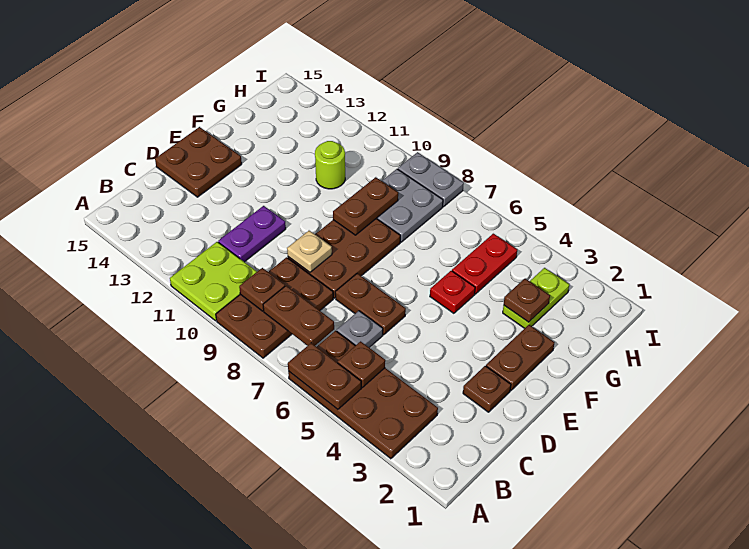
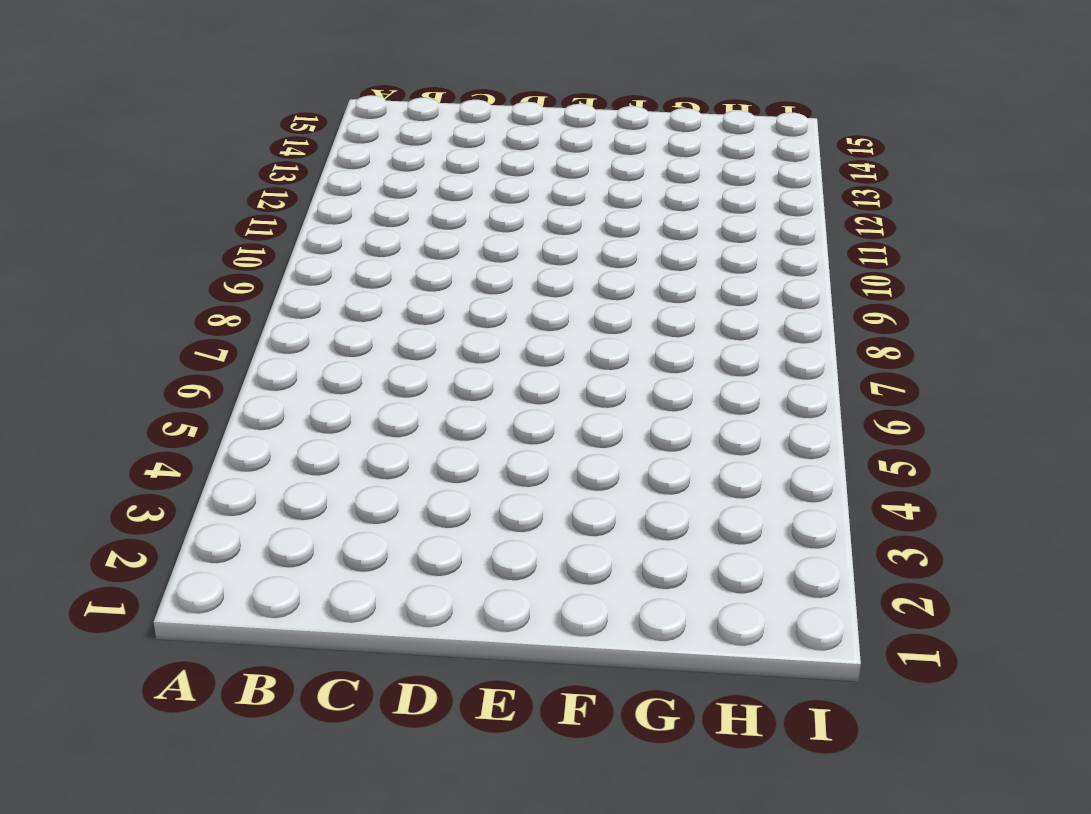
none -> brown 2x4 plate [288,331,438,459]
none -> brown 2x3 plate [216,257,333,358]
none -> lime 2x2 plate [170,242,257,321]

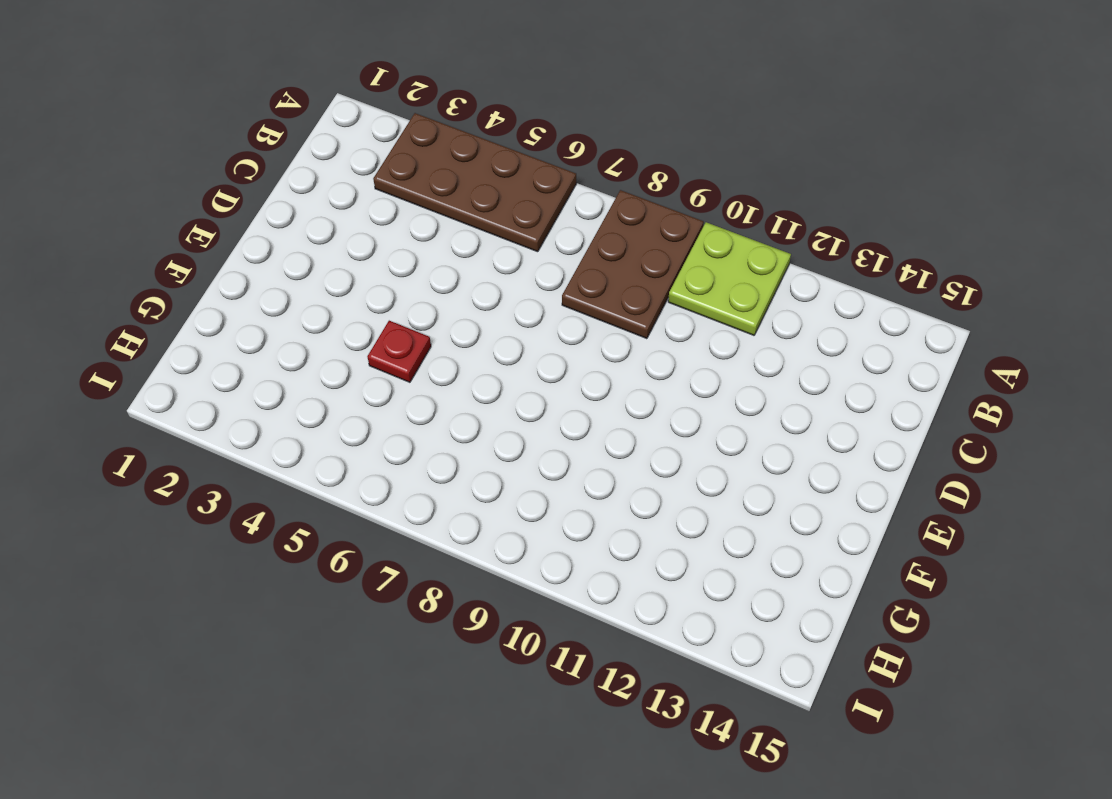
none -> grey 1x1 plate [337,311,383,348]
none -> purple 1x2 plate [218,206,286,262]
none -> brown 1x1 plate [463,366,511,412]

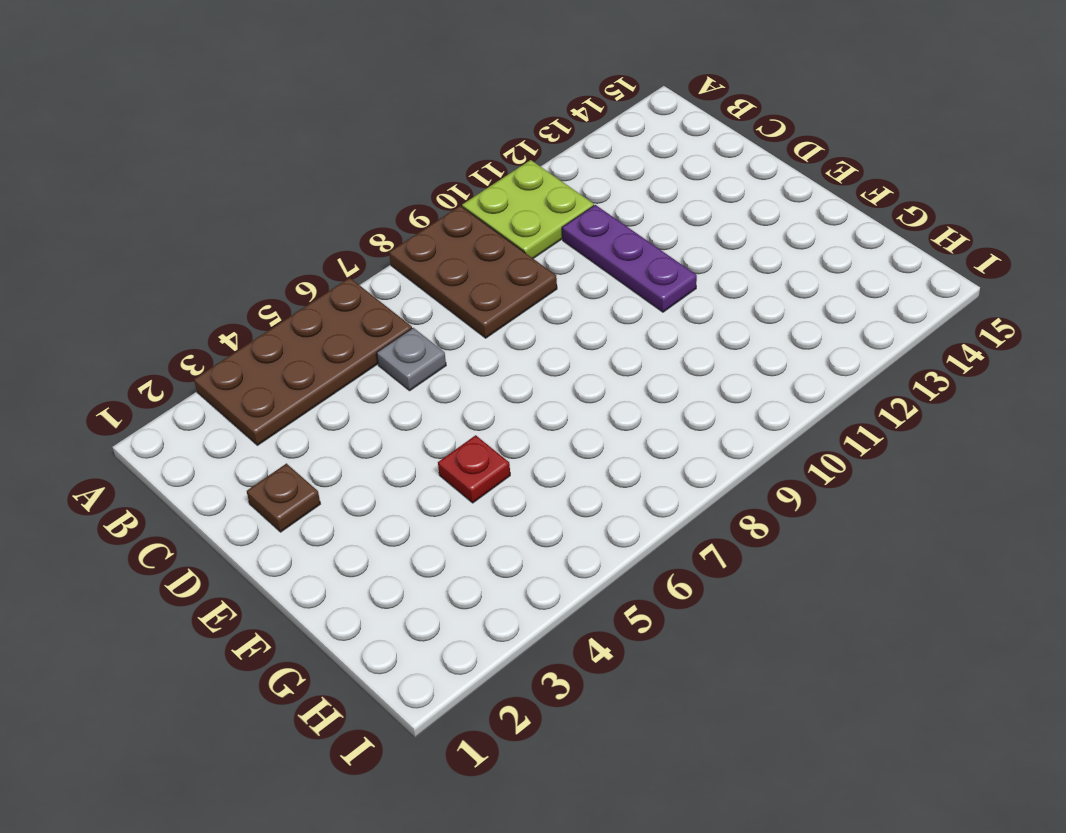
purple 1x3 plate [562,205,697,312] -> purple 1x2 plate [218,206,286,262]
none -> brown 1x2 plate [335,273,406,335]
none -> brown 2x3 plate [288,219,400,298]
none -> brown 2x2 plate [155,127,242,197]

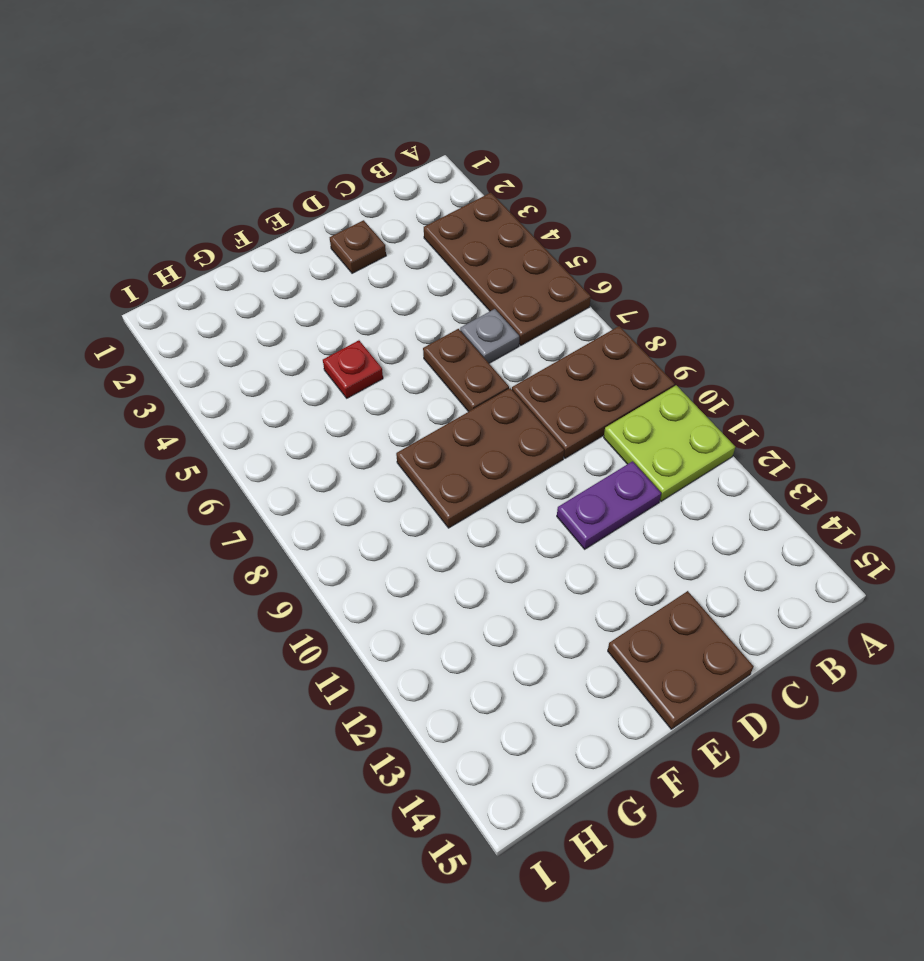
none -> brown 1x2 plate [486,325,554,391]
none -> lime 1x2 plate [503,268,569,328]
none -> red 1x2 plate [452,234,517,294]

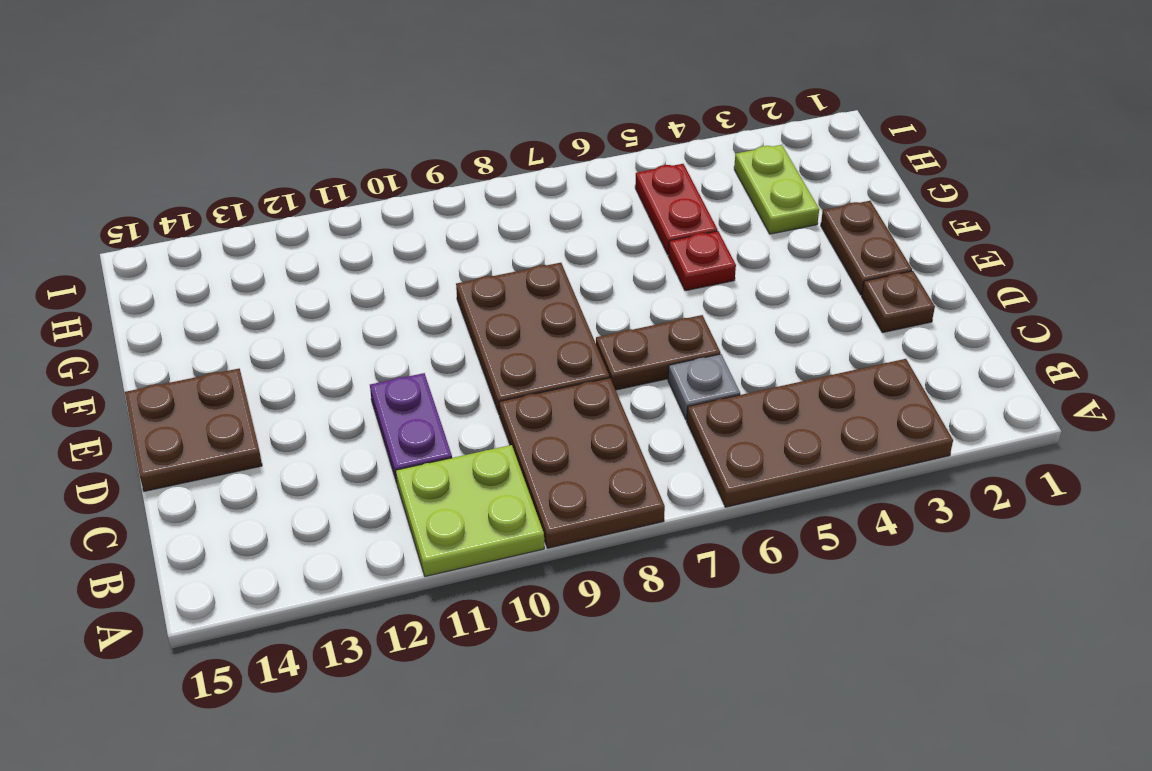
none -> grey 2x2 plate [376,169,443,242]
none -> lime 1x1 round brick [315,141,345,189]
none -> grey 1x2 plate [398,152,464,207]

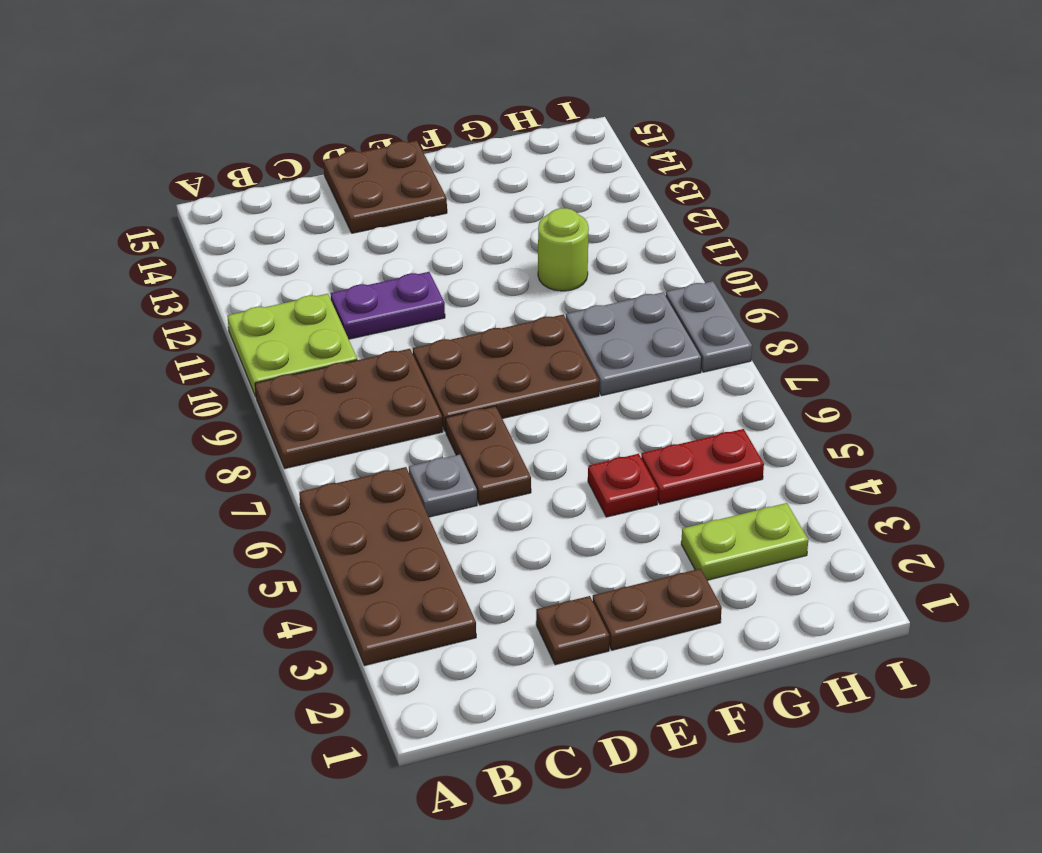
none -> brown 1x2 plate [288,343,361,409]
none -> brown 1x1 plate [338,341,385,387]
none -> brown 1x2 plate [263,286,334,346]

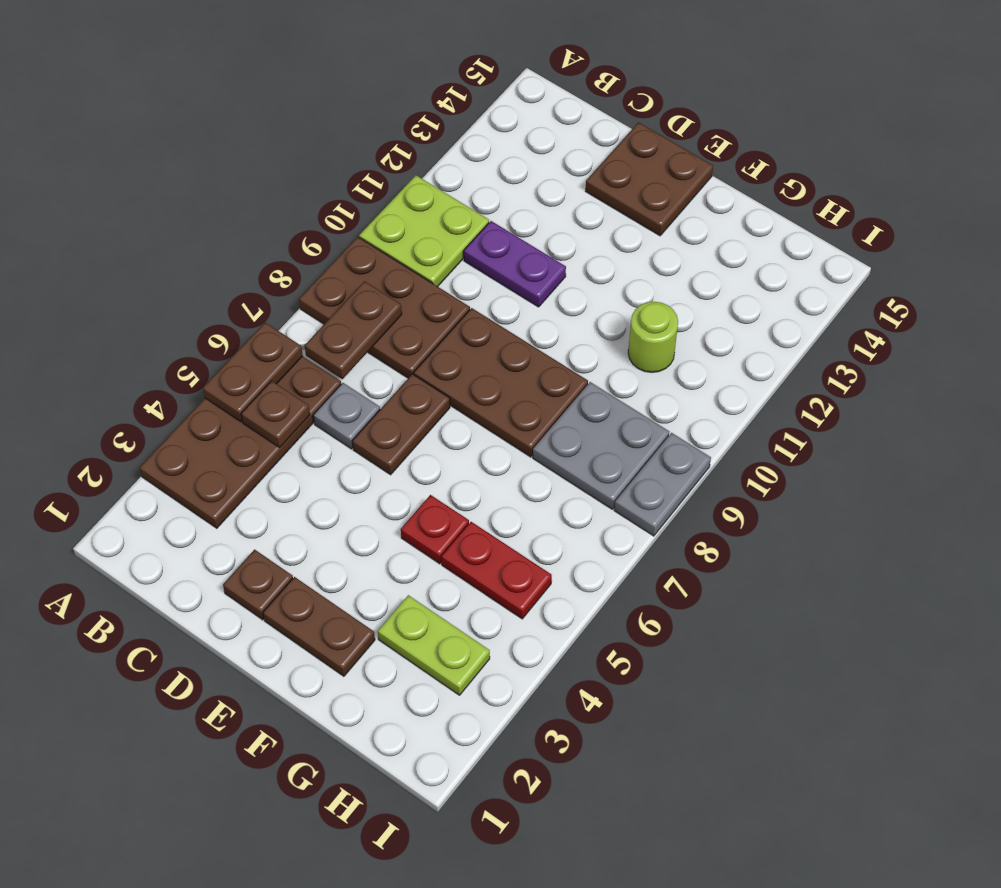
none -> brown 1x1 plate [239,268,285,311]
none -> tan 1x1 plate [287,231,332,272]
none -> brown 1x2 plate [333,177,398,235]

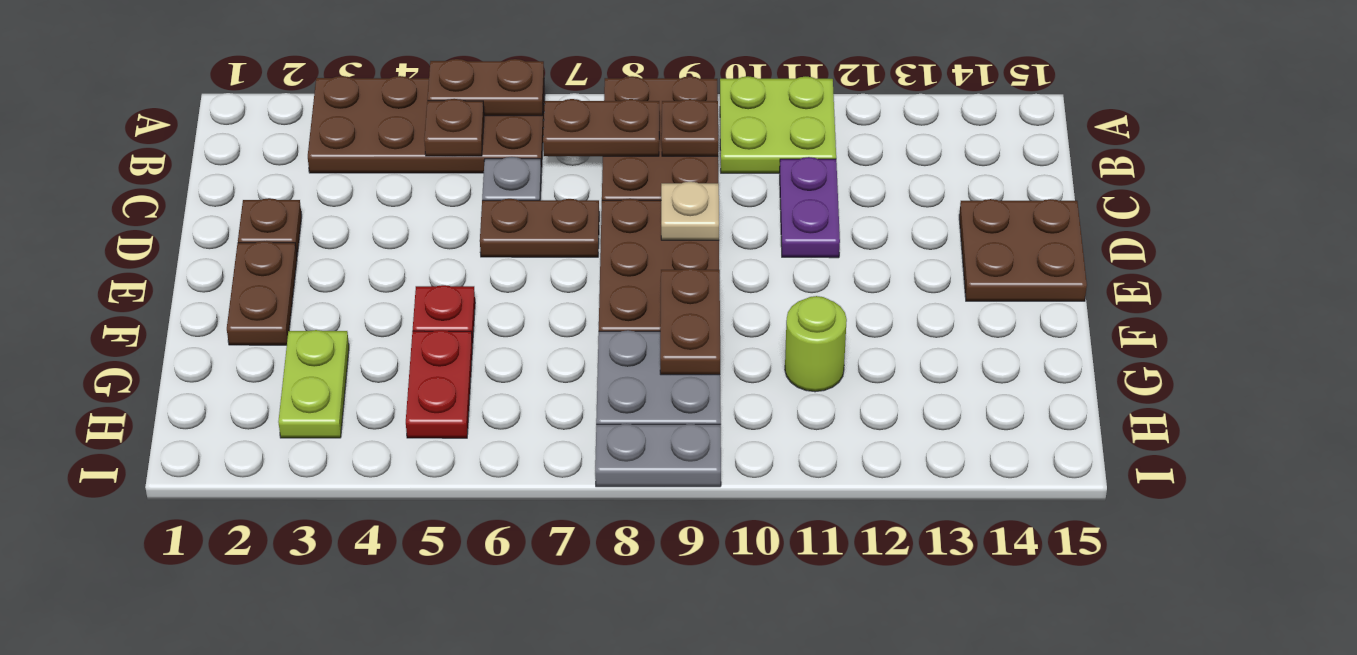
none -> brown 1x1 plate [504,279,550,322]

